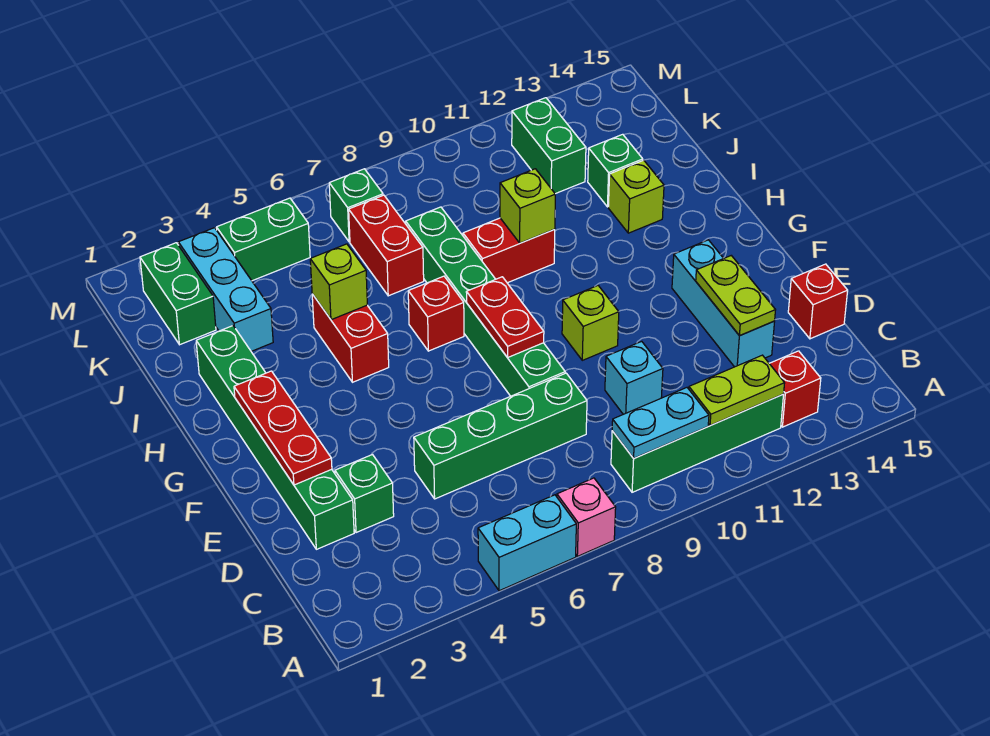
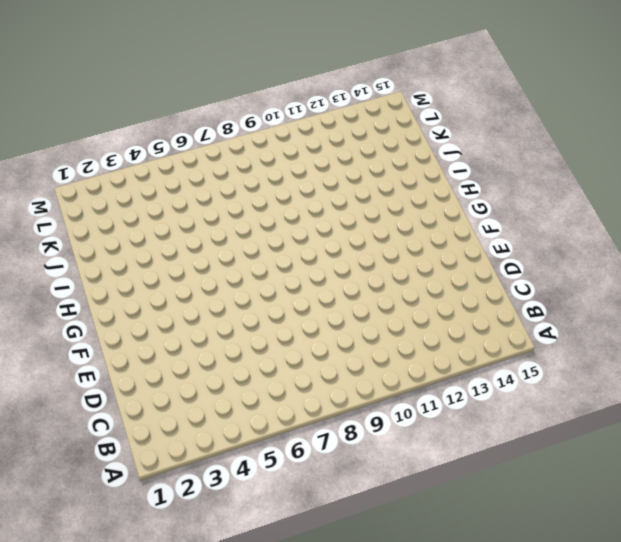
none -> cyan 1x2 brick [478,495,576,591]
none -> pink 1x1 brick [557,478,616,556]
none -> green 1x4 brick [611,394,784,492]
none -> red 1x1 brick [769,351,821,427]

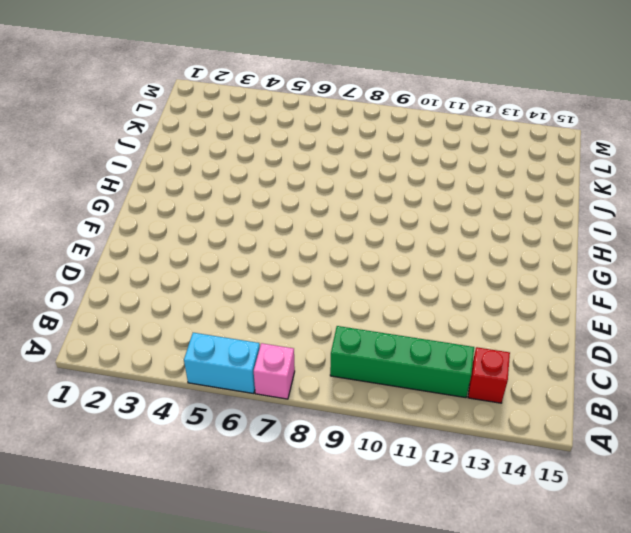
none -> green 1x6 brick [196,326,354,549]
none -> green 1x1 brick [335,455,394,533]
none -> green 1x4 brick [414,373,587,499]
none -> cyan 1x1 brick [605,341,663,414]

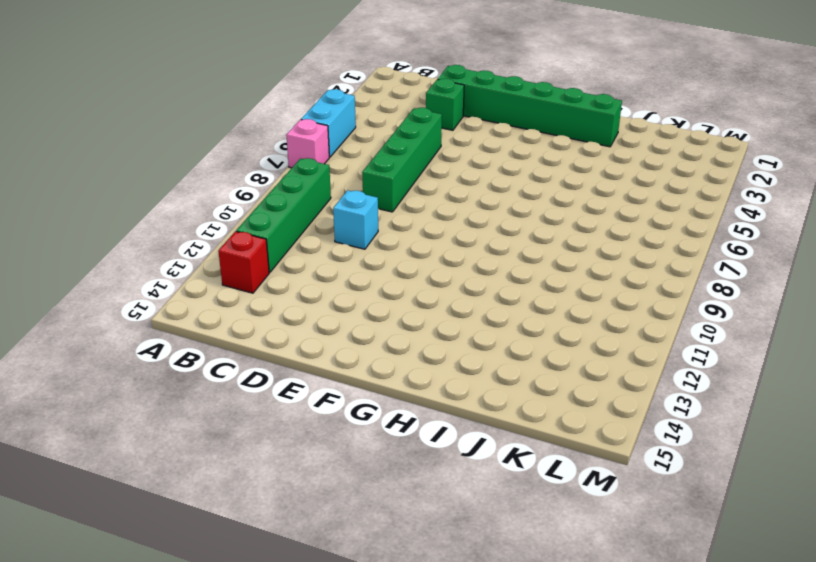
none -> cyan 1x3 brick [672,240,775,367]
none -> red 1x1 brick [788,264,848,339]
none -> green 1x6 brick [406,207,565,396]
none -> lime 1x1 brick [562,286,619,360]

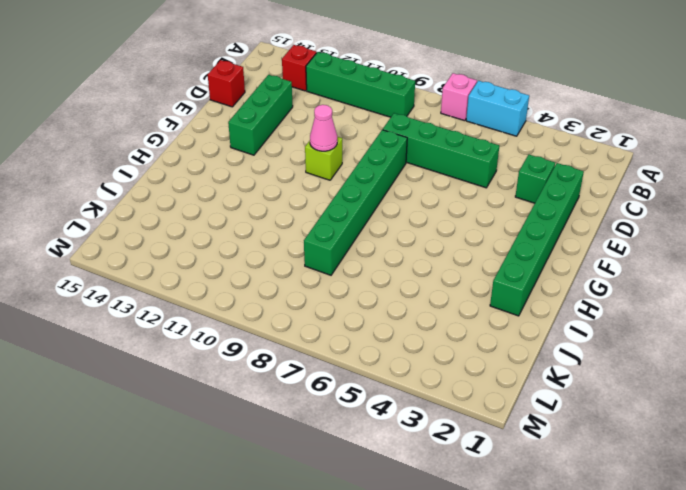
green 1x3 brick [228,75,293,155] -> cyan 1x3 brick [672,240,775,367]
pink 1x1 cone [310,105,337,151] -> none
none -> cyan 1x1 brick [605,341,663,414]
none -> red 1x2 brick [312,294,389,382]
none -> red 1x1 brick [408,276,464,351]
none -> red 1x2 brick [463,218,555,283]

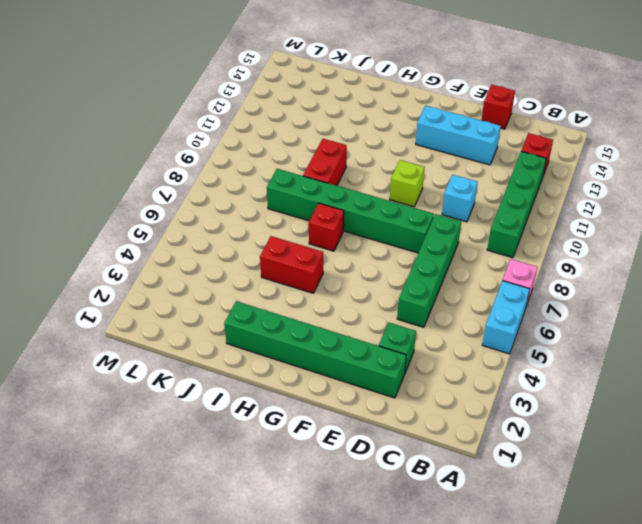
none -> lime 1x1 brick [608,160,664,233]
none -> cyan 1x3 brick [178,228,273,351]
none -> red 1x2 brick [349,195,424,296]
none -> green 1x1 brick [588,134,643,207]

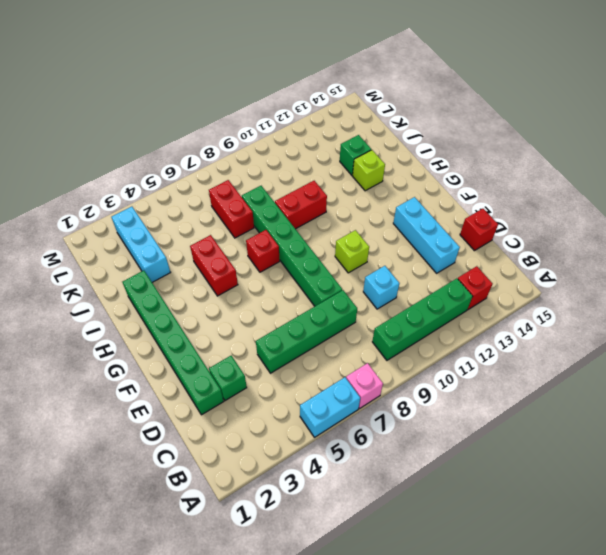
none -> green 1x2 brick [140,243,216,345]
none -> green 1x2 brick [512,98,586,194]
none -> green 1x2 brick [217,198,310,281]
none -> green 1x1 brick [329,169,383,242]

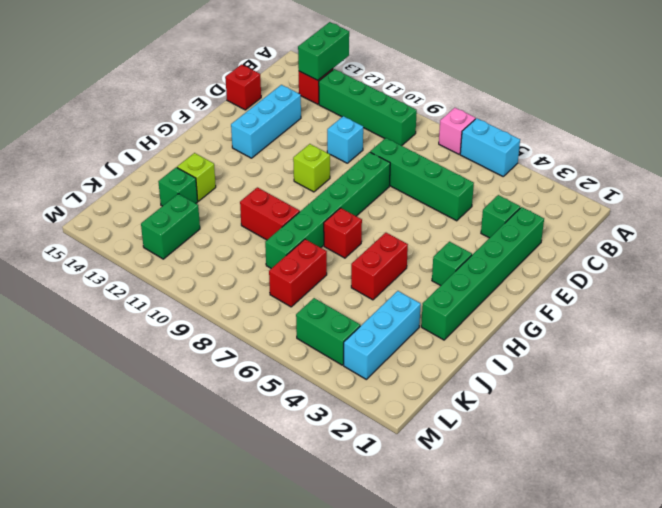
green 1x2 brick [298,22,349,80] -> green 1x2 brick moved to [140,243,216,345]
green 1x1 brick [432,242,472,286] -> green 1x1 brick moved to [329,169,383,242]
none -> cyan 1x2 plate [612,388,709,458]
none -> lime 1x2 plate [689,355,785,426]
none -> lime 1x2 plate [696,256,775,336]
none -> red 1x3 plate [234,371,332,485]

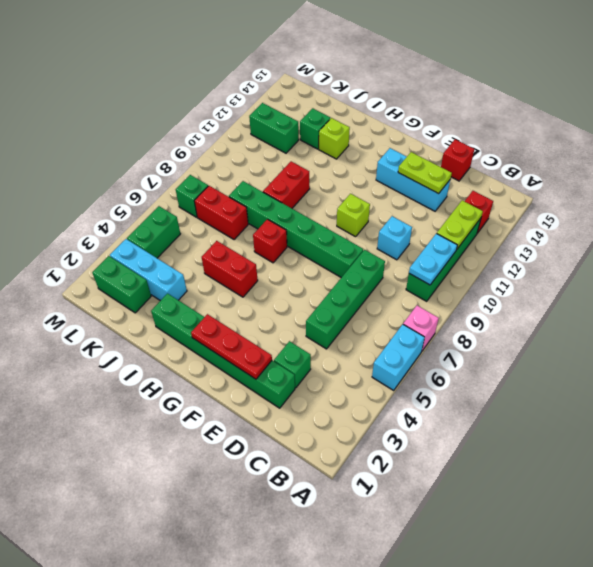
none -> red 1x2 plate [466,277,544,358]
none -> lime 1x1 brick [310,244,367,320]
none -> lime 1x1 brick [500,169,555,243]

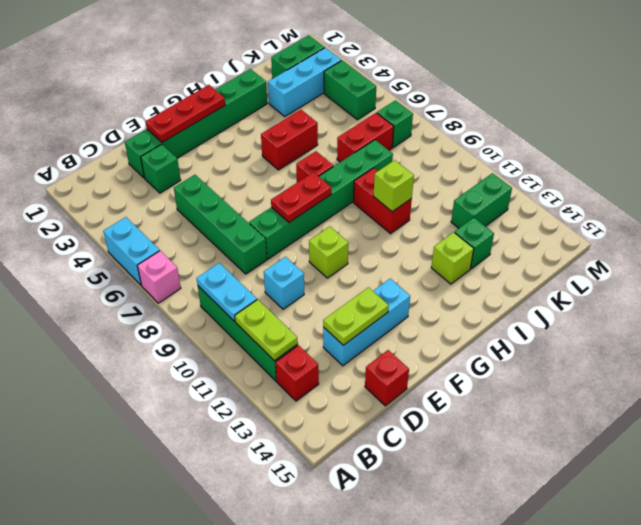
none -> lime 1x1 brick [310,244,367,320]

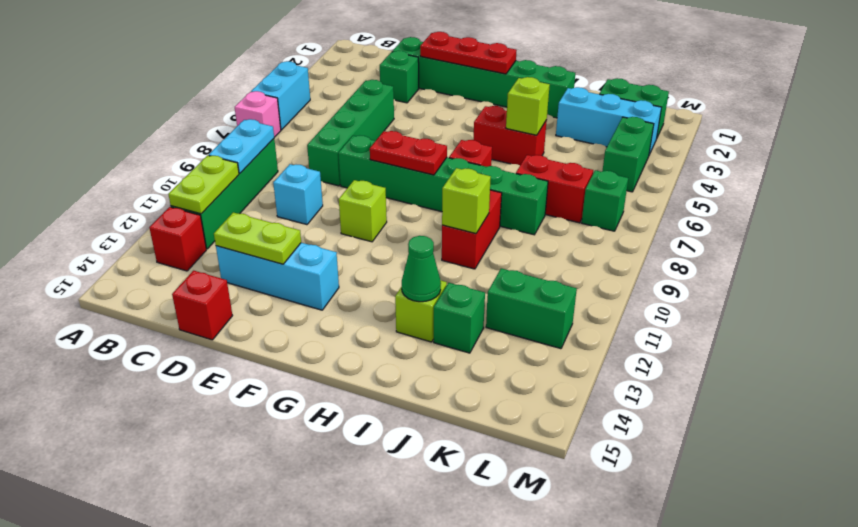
green 1x1 cone [402,236,441,302] -> none

